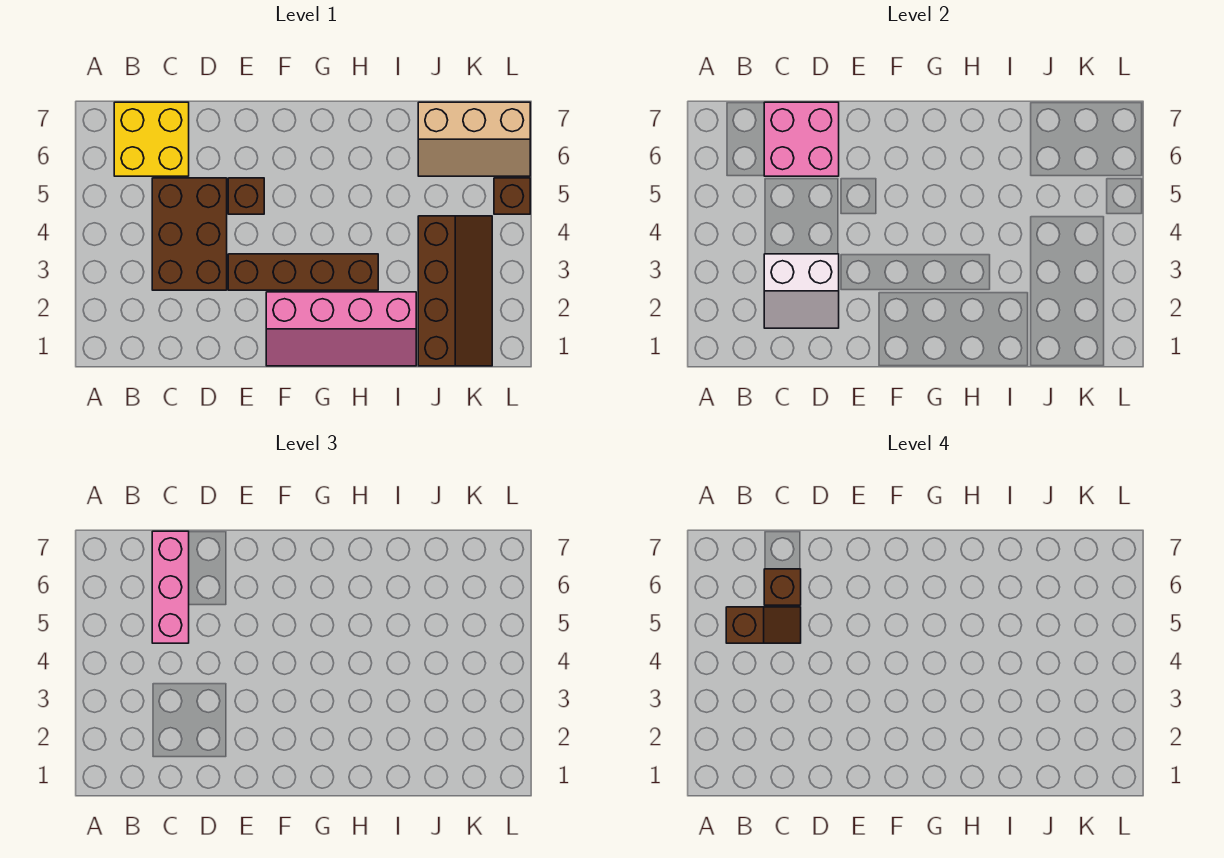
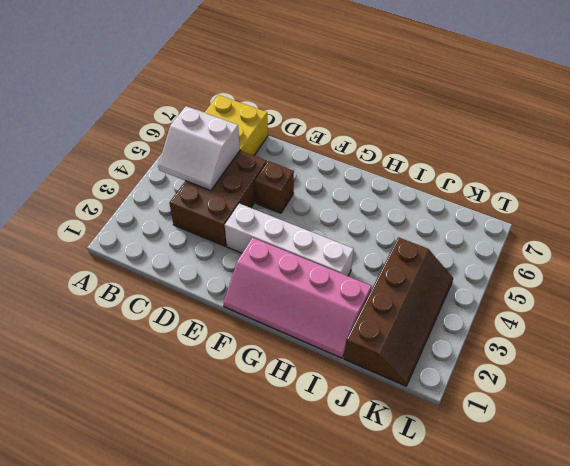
white 2x2 slope [158,106,240,191] -> white 2x2 slope moved to [764,254,839,328]
white 1x4 brick [225,204,354,276] -> brown 1x4 brick [228,254,378,290]
none -> tan 2x3 slope [418,102,530,176]
none -> brown 1x1 brick [494,178,530,214]
none -> pink 2x2 brick [764,102,839,176]

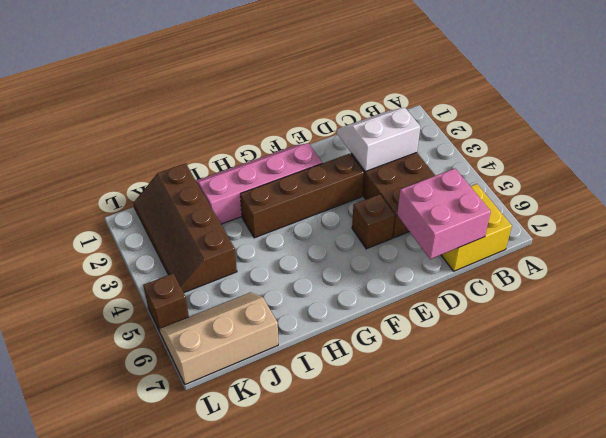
none -> pink 1x3 brick [152,531,189,643]
none -> brown 1x2 slope [726,607,801,643]
none -> brown 1x1 brick [764,569,801,605]

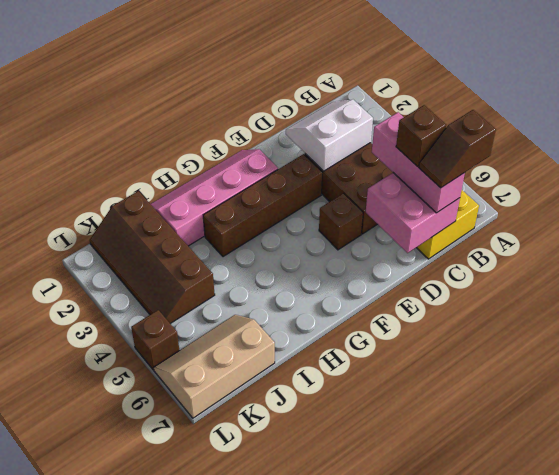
brown 1x2 slope [419,110,496,188] -> brown 1x2 slope moved to [726,607,801,643]

